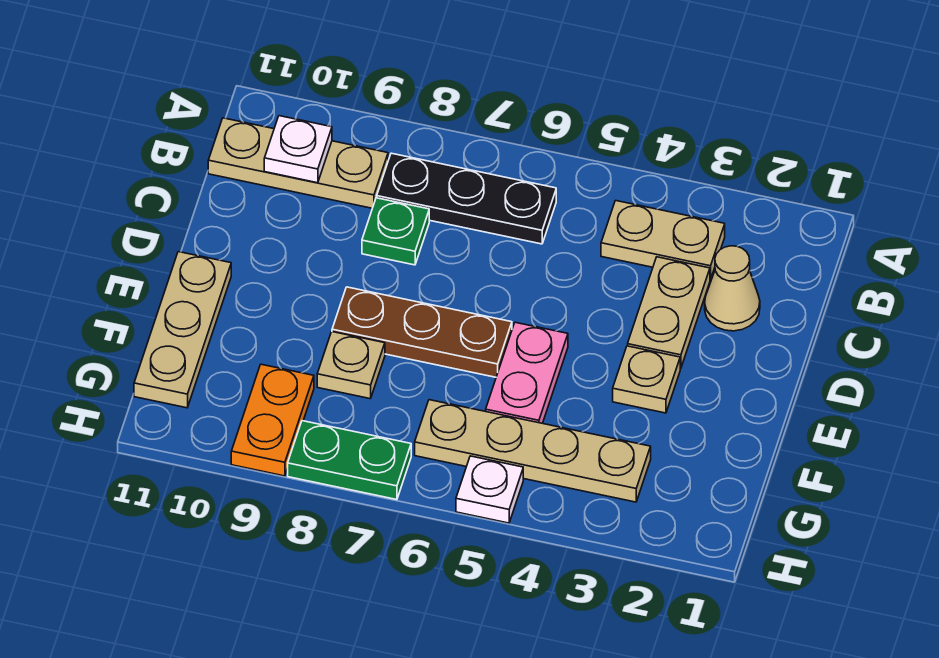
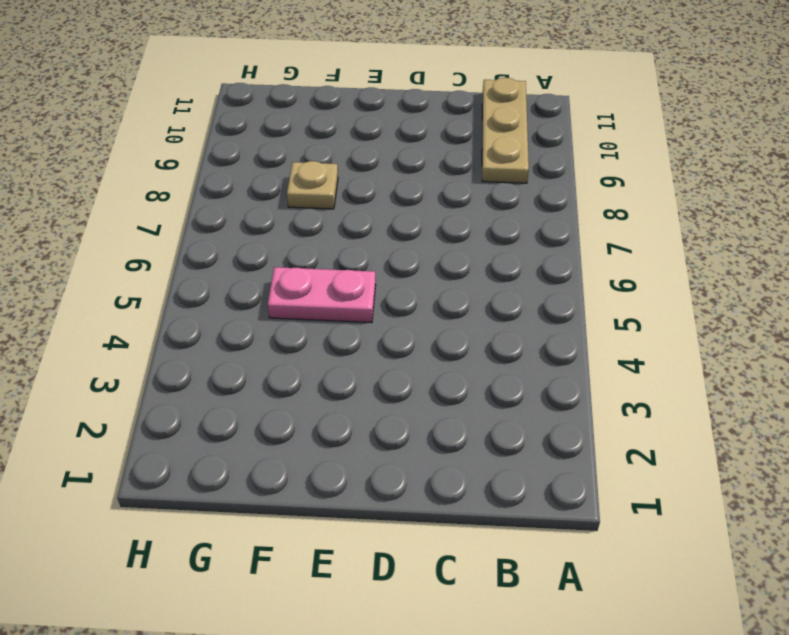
none -> tan 1x2 plate [601,201,725,279]
none -> black 1x3 plate [377,153,556,244]
none -> tan 1x1 cone [705,246,760,331]

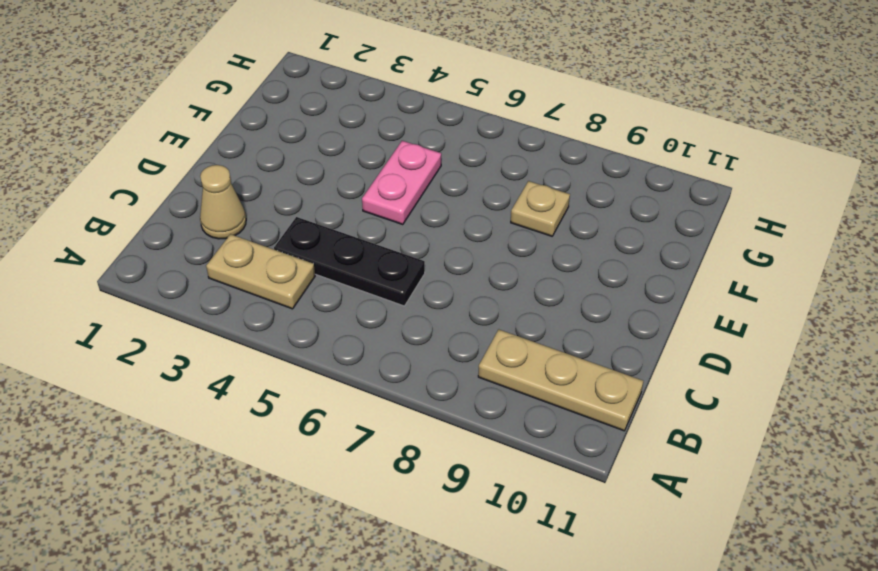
black 1x3 plate [274,217,425,306] -> black 1x3 plate moved to [377,153,556,244]
none -> tan 1x2 plate [628,257,710,369]
none -> green 1x1 plate [362,198,429,265]
none -> tan 1x1 plate [613,346,680,413]

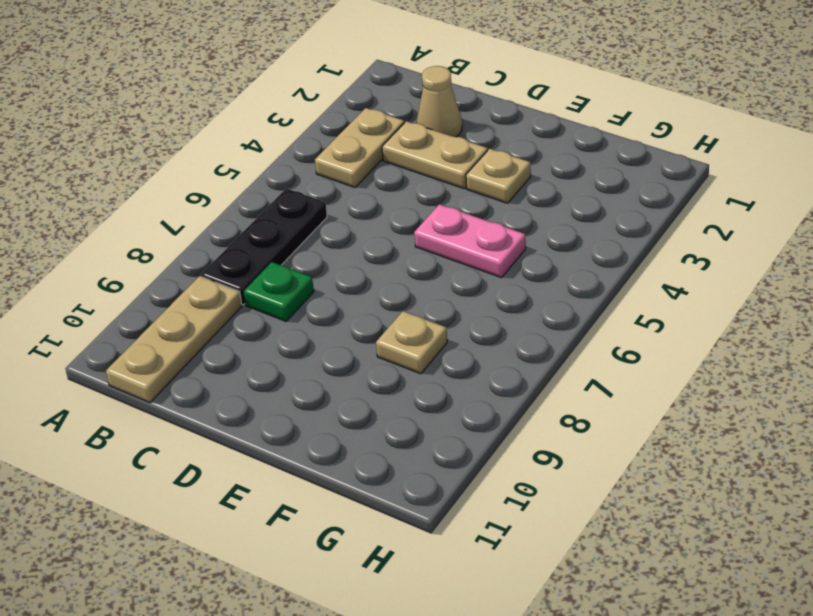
none -> brown 1x3 plate [332,287,512,377]
none -> tan 1x3 plate [134,252,231,408]
none -> tan 1x4 plate [415,400,651,502]

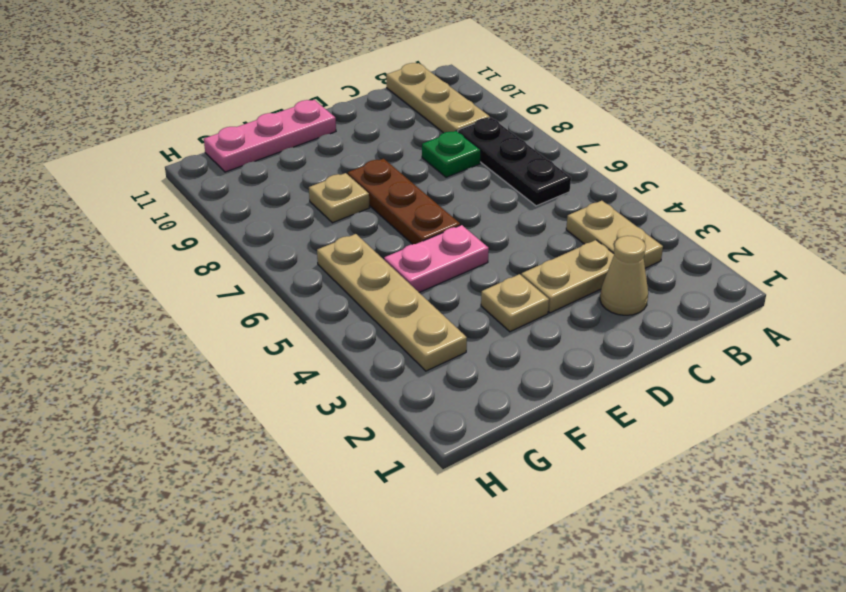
pink 1x3 plate [204,100,336,172] -> tan 1x3 plate [134,252,231,408]
none -> orange 1x2 plate [231,364,314,476]
none -> white 1x1 plate [456,456,523,523]
none -> green 1x2 plate [288,421,411,500]

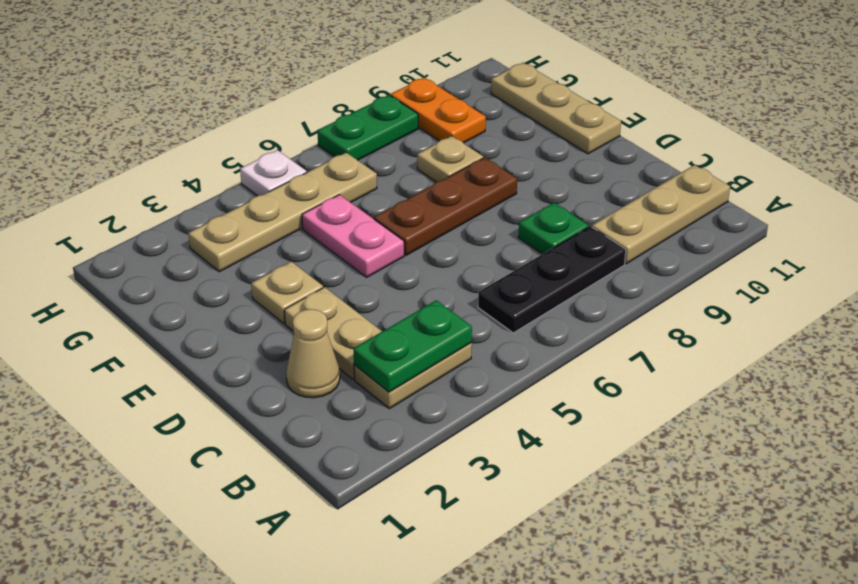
green 1x2 plate [353,300,472,392] -> none
none -> white 1x1 plate [264,116,332,183]

